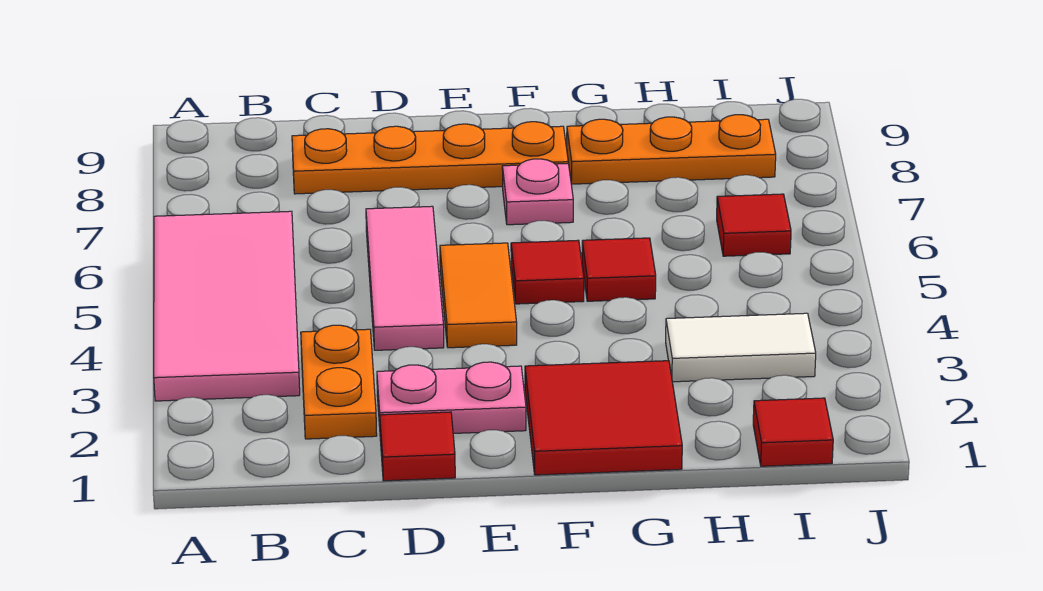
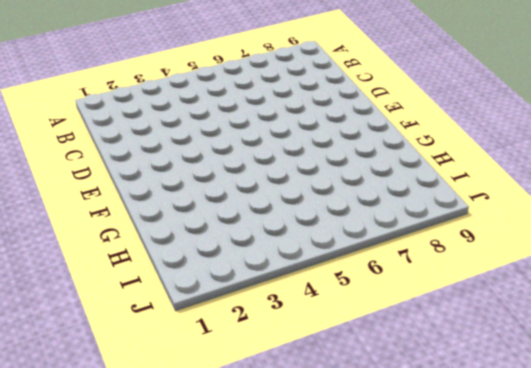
none -> pink 2x4 tile [154,211,300,401]
none -> orange 1x2 plate [301,325,377,439]
none -> orange 1x4 plate [292,122,568,194]

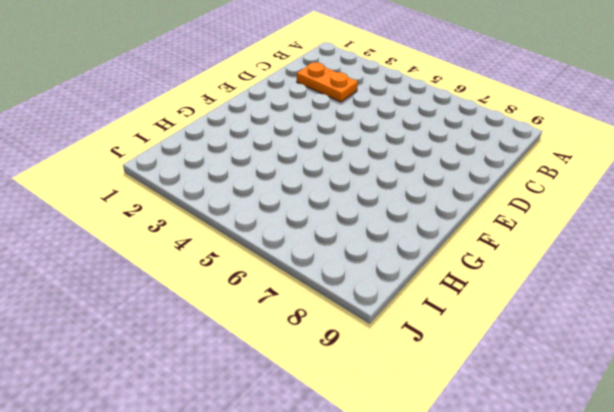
none -> pink 2x4 tile [154,211,300,401]
none -> orange 1x4 plate [292,122,568,194]
none -> red 1x1 tile [380,412,455,481]

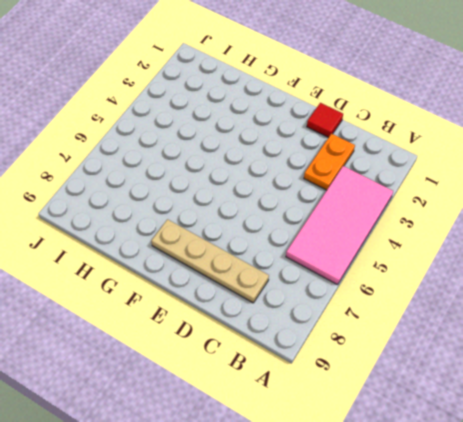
tan 1x4 plate [151,219,269,303] -> orange 1x4 plate [292,122,568,194]
none -> pink 1x2 plate [377,362,526,433]
none -> pink 1x3 tile [366,206,444,350]
none -> orange 1x2 tile [440,243,517,348]

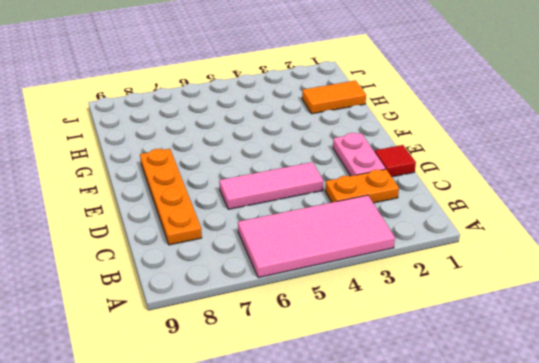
orange 1x2 tile [302,81,366,114] -> orange 1x2 tile moved to [440,243,517,348]
none -> red 2x2 tile [525,361,682,475]
none -> red 1x1 tile [511,240,584,304]
none -> pink 1x1 plate [502,159,573,225]

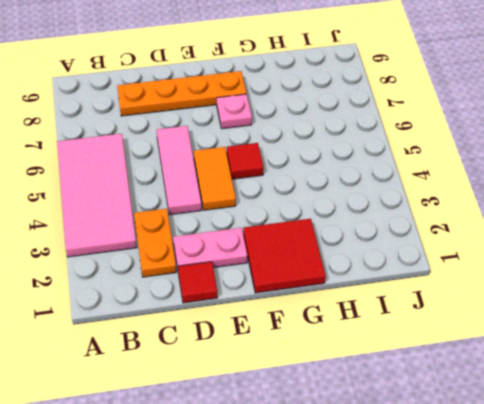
none -> red 1x1 tile [582,238,656,301]
none -> orange 1x3 plate [567,115,776,184]
none -> white 1x2 tile [666,313,816,382]

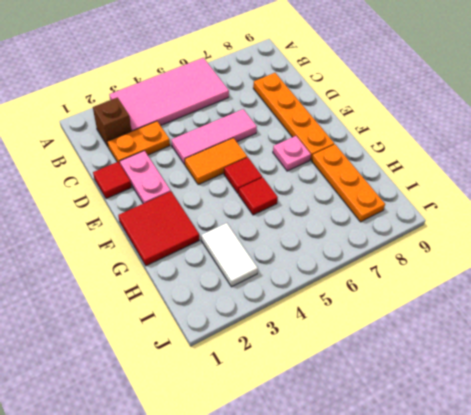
brown 1x1 brick [93,98,131,146] -> none
none -> red 1x1 tile [753,398,833,466]
none -> red 1x1 tile [717,194,791,256]

